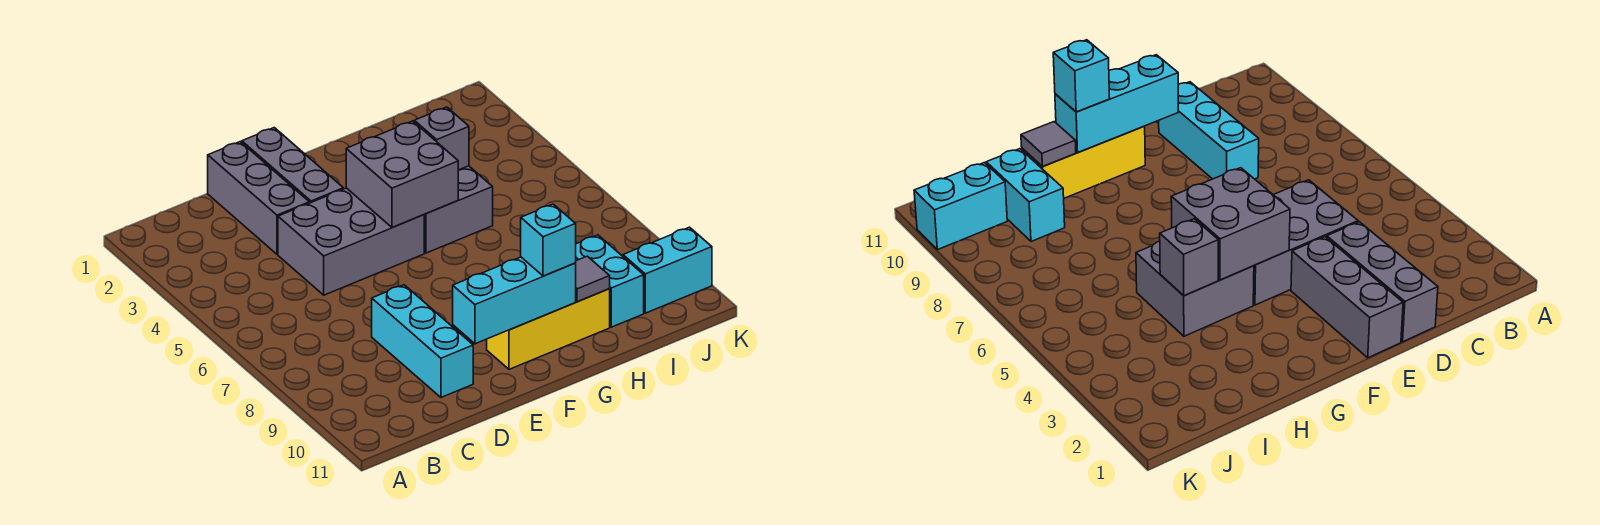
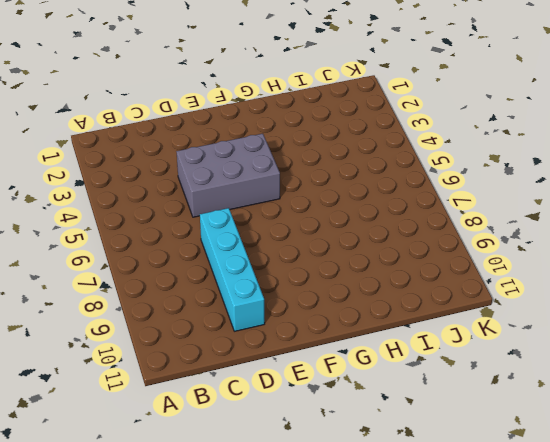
cyan 1x4 brick [200,208,265,331] -> cyan 1x3 brick [372,285,473,397]
none -> grey 1x3 brick [208,142,309,254]
none -> grey 1x3 brick [242,128,343,203]
none -> yellow 1x3 brick [486,289,610,369]

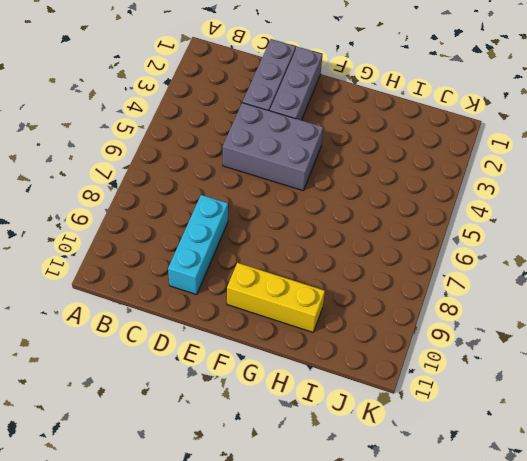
none -> grey 2x2 brick [424,166,493,253]
none -> cyan 1x2 brick [576,235,644,327]
none -> cyan 1x2 brick [623,227,712,313]

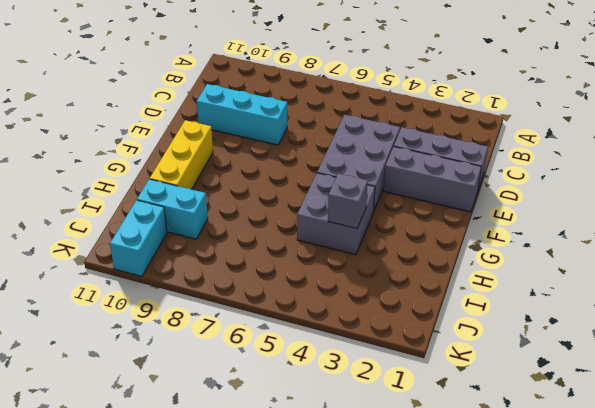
none -> cyan 1x3 brick [453,257,576,344]
none -> grey 2x2 brick [346,121,458,228]
none -> grey 1x1 tile [576,256,610,302]

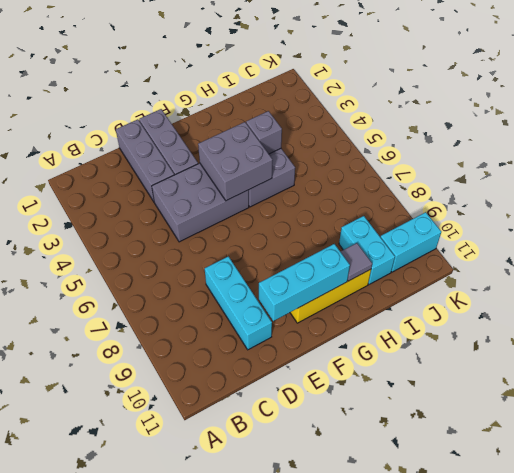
none -> cyan 1x1 brick [521,204,576,276]

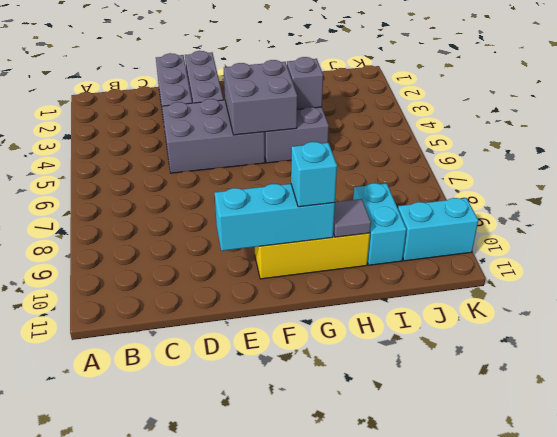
none -> cyan 1x3 brick [372,285,473,397]

